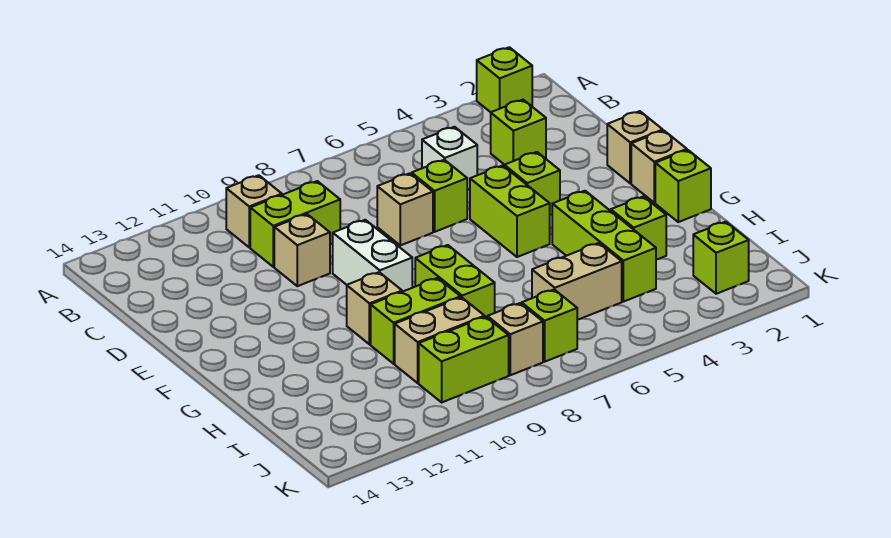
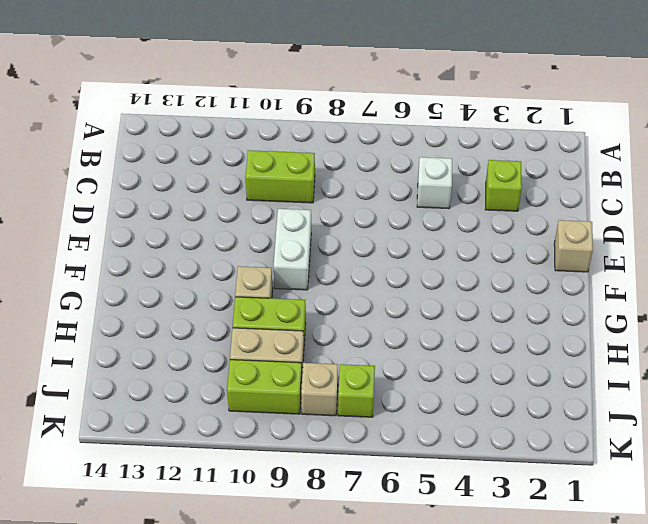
none -> lime 1x1 brick [477,47,532,112]
none -> tan 1x1 brick [226,175,282,247]
none -> lime 1x1 brick [412,160,467,232]

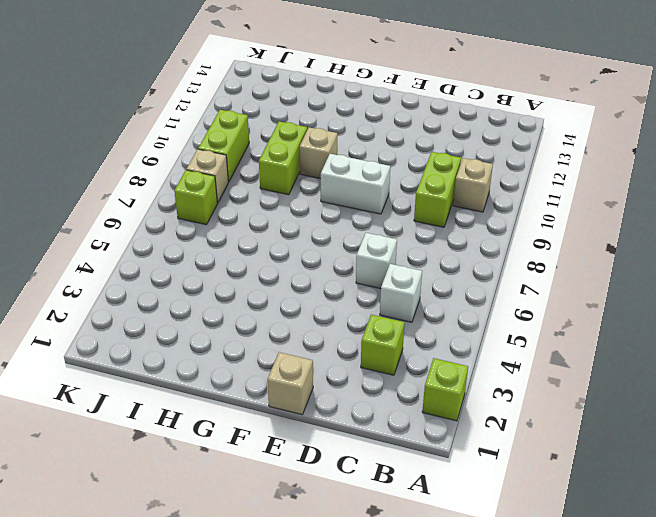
white 1x1 brick [356,233,397,289] -> lime 1x1 brick [412,160,467,232]
none -> tan 1x1 brick [377,173,433,245]
none -> tan 1x1 brick [274,214,330,286]
none -> lime 1x1 brick [504,152,560,215]

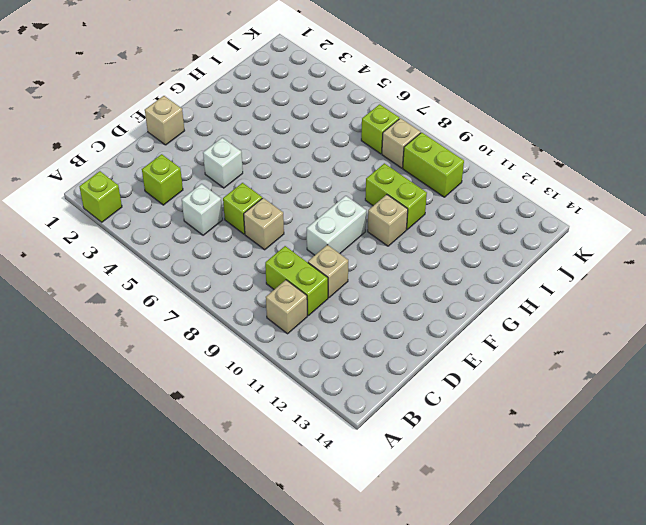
white 1x1 brick [203,138,243,188] -> lime 1x1 brick [504,152,560,215]
none -> lime 1x2 brick [470,166,550,257]
none -> tan 1x1 brick [631,131,687,203]
none -> lime 1x1 brick [655,150,711,222]

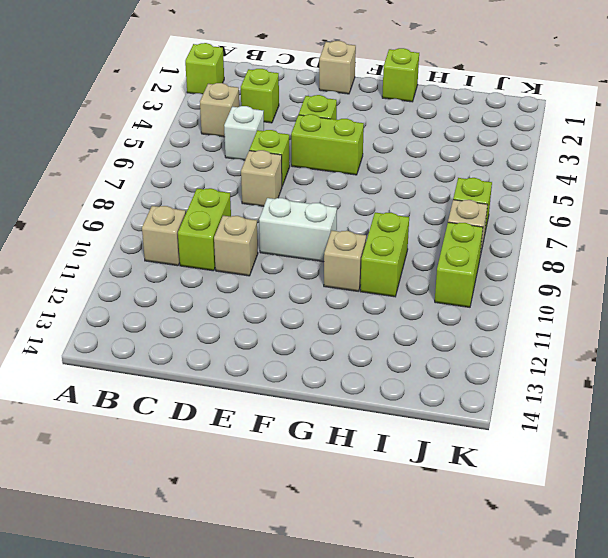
tan 1x1 brick [200,83,239,137] -> tan 1x1 brick moved to [631,131,687,203]
none -> lime 1x3 brick [552,191,656,302]
none -> lime 1x2 brick [415,245,495,317]
none -> lime 1x1 brick [611,196,666,260]

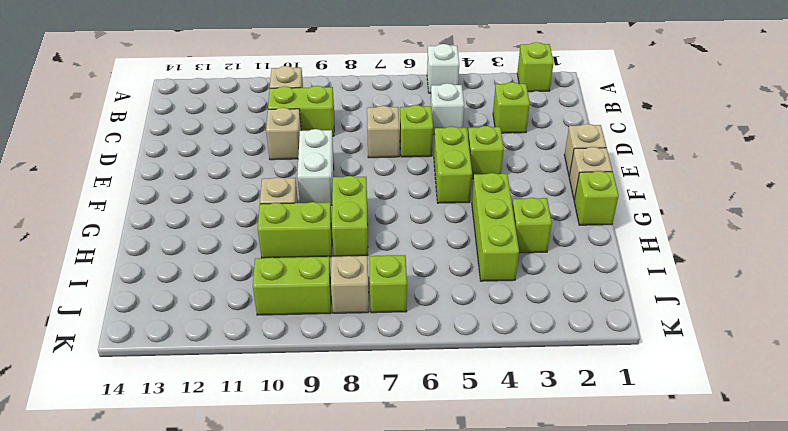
white 1x1 brick [427,44,459,93] -> none
none -> tan 1x2 brick [532,243,622,320]
none -> tan 1x2 brick [395,297,485,383]
none -> lime 1x1 brick [693,222,749,294]

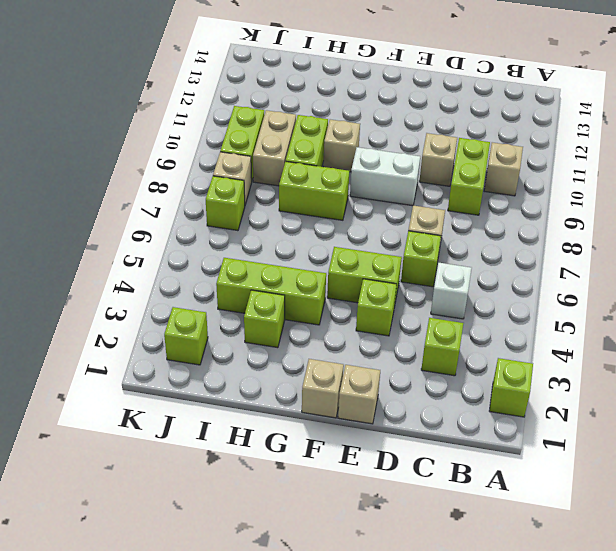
none -> lime 1x1 brick [655,150,711,222]
none -> tan 1x2 brick [532,243,622,320]

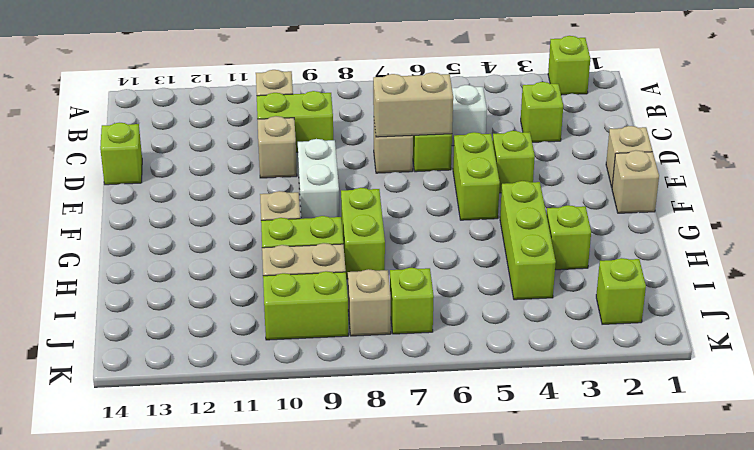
tan 1x2 brick [373,72,453,137] -> tan 1x2 brick moved to [532,243,622,320]
lime 1x1 brick [100,123,142,185] -> lime 1x1 brick moved to [655,150,711,222]

